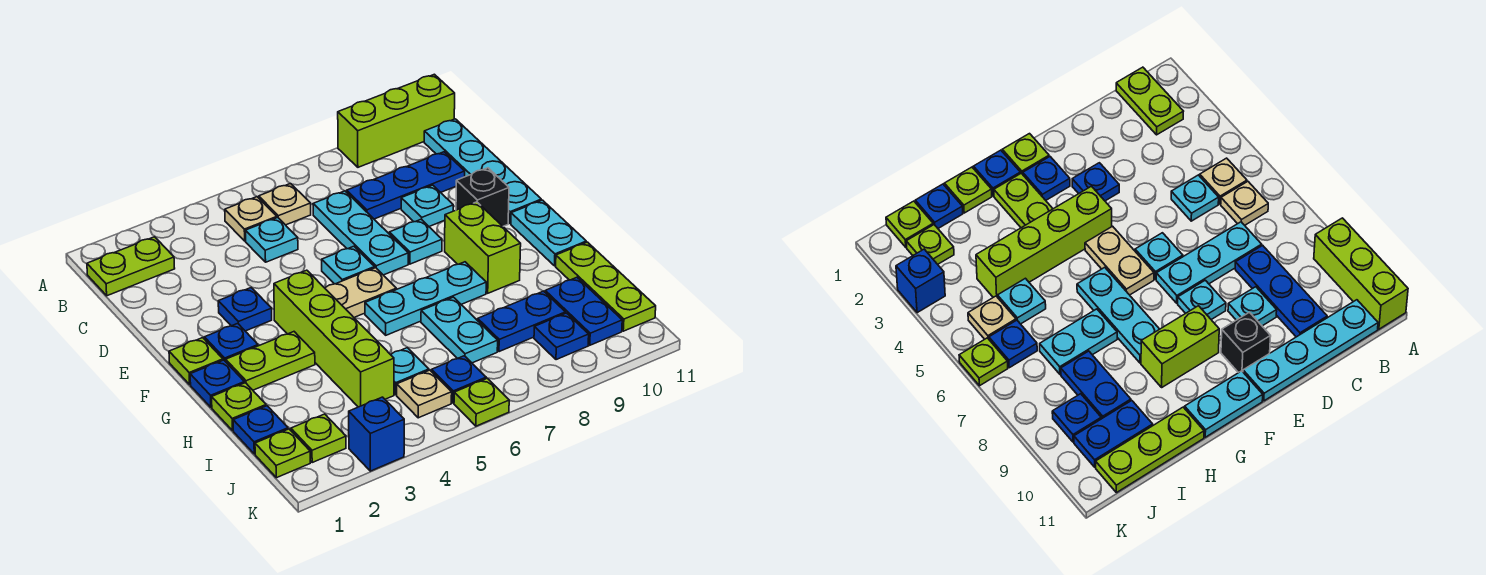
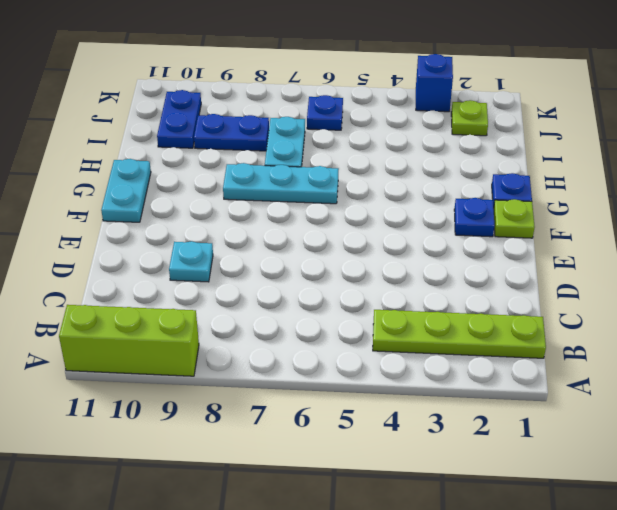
lime 1x4 plate [373,310,546,358] -> lime 1x2 plate [87,237,175,296]
none -> tan 1x1 plate [225,197,277,241]
none -> tan 1x1 plate [259,183,311,225]
none -> cyan 1x4 plate [424,119,541,224]
none -> cyan 1x1 plate [245,218,298,262]

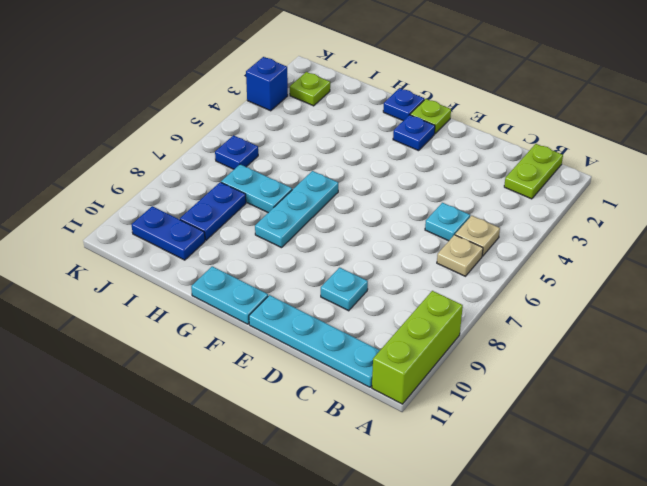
none -> cyan 1x3 plate [313,191,408,275]
none -> blue 1x3 plate [347,152,465,219]
none -> blue 1x1 plate [218,288,272,331]
none -> cyan 1x1 plate [322,246,375,284]

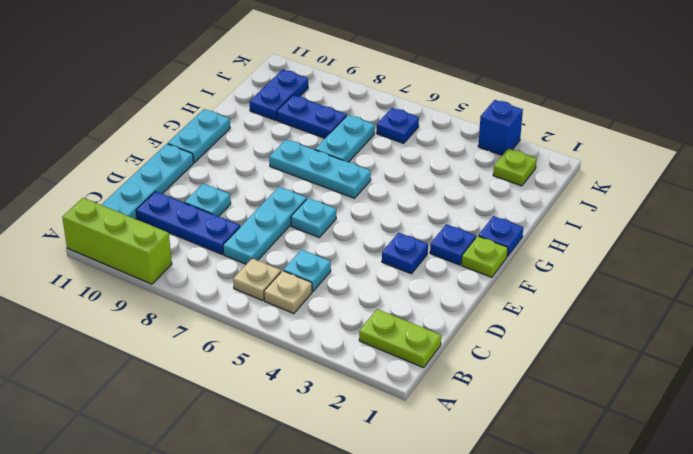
none -> cyan 1x1 plate [389,219,442,264]
none -> black 1x1 brick [456,168,509,226]
none -> lime 1x4 brick [274,270,394,407]
none -> tan 1x2 plate [325,268,396,317]

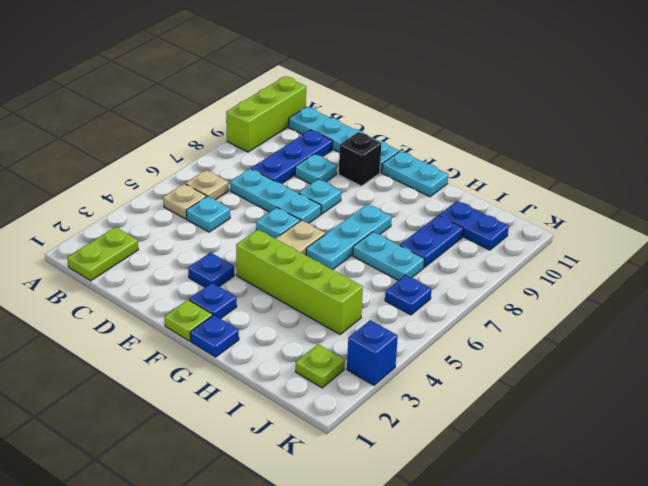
none -> lime 1x2 brick [445,202,521,293]
none -> lime 1x2 plate [226,332,315,390]
none -> lime 1x1 plate [212,383,266,431]
none -> lime 1x3 plate [556,242,656,331]

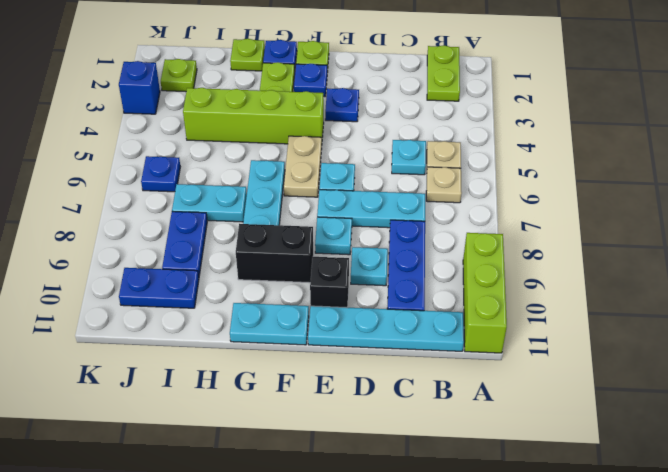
black 1x2 brick [236,224,313,283] -> lime 1x2 brick [445,202,521,293]
none -> lime 1x3 plate [556,242,656,331]
none -> blue 1x1 plate [233,406,288,454]
none -> cyan 1x1 plate [391,348,429,395]
none -> lime 1x1 plate [255,429,310,478]

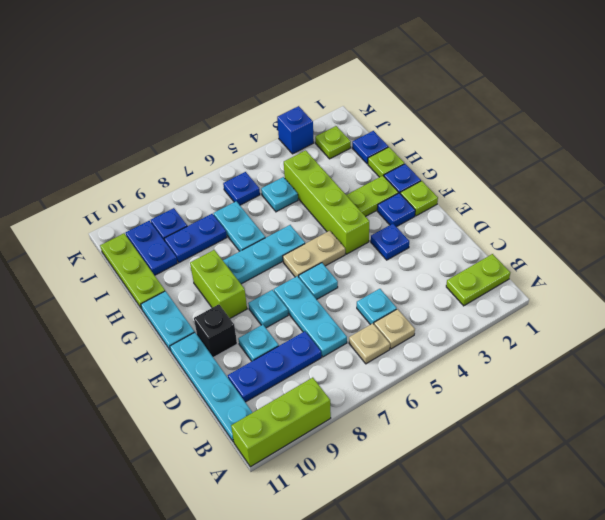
none -> lime 1x1 plate [255,429,310,478]
none -> tan 1x1 plate [397,370,452,418]
none -> lime 1x1 plate [454,378,509,426]

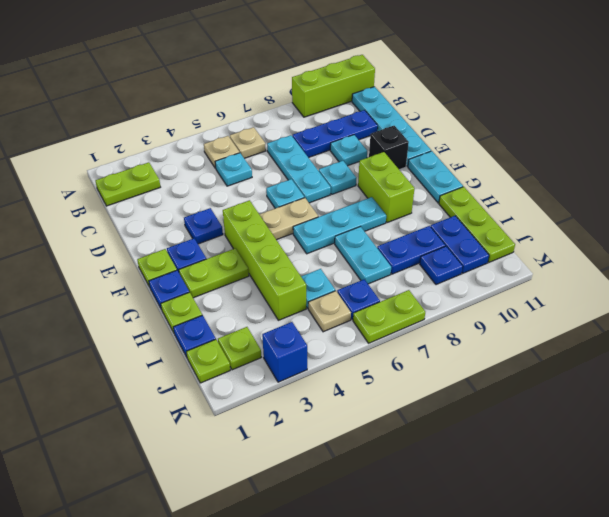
lime 1x2 plate [353,290,425,343] -> lime 1x1 plate [454,378,509,426]

